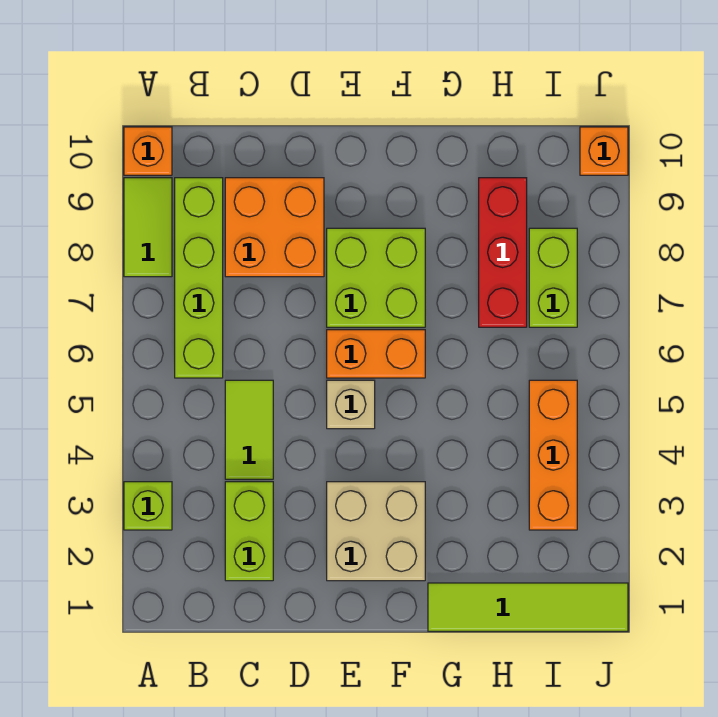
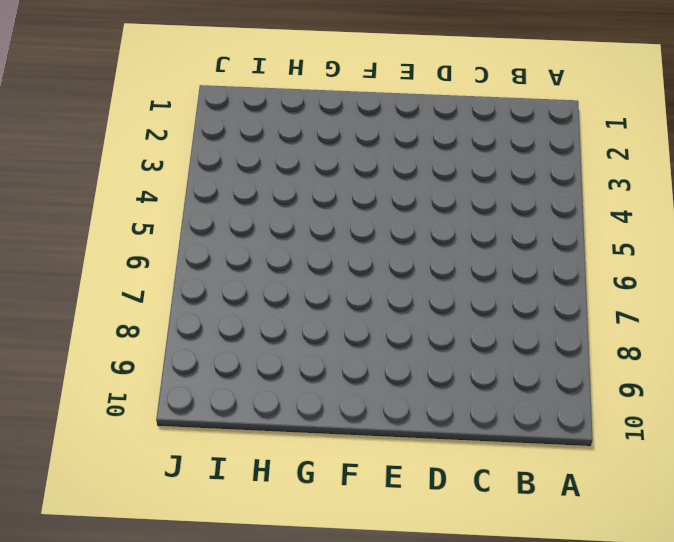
none -> lime 1x1 brick [124,482,172,530]
none -> lime 1x2 tile [124,178,172,277]
none -> orange 1x1 brick [124,127,172,175]

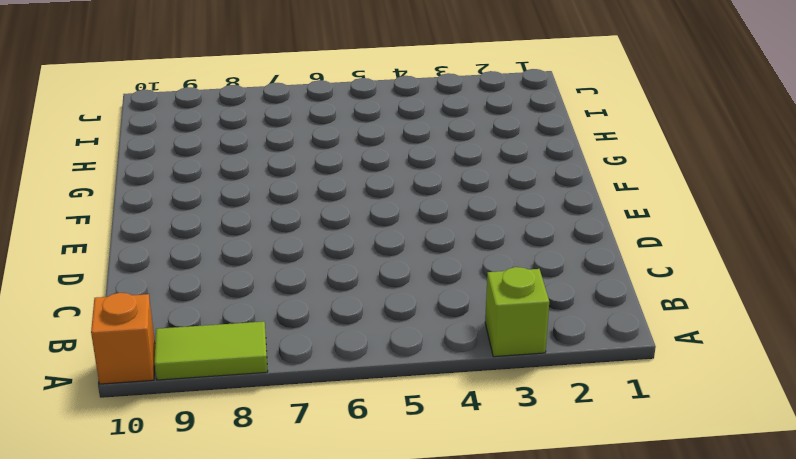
none -> lime 1x4 brick [175,178,223,378]
none -> lime 1x2 brick [225,482,273,581]
none -> lime 1x2 tile [225,380,273,479]

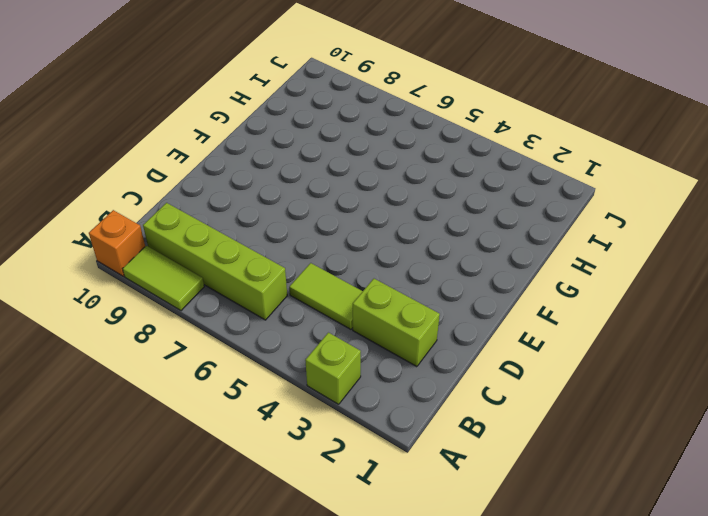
none -> orange 2x2 brick [225,178,324,277]
none -> tan 2x2 brick [327,482,425,581]
none -> tan 1x1 brick [327,380,375,429]

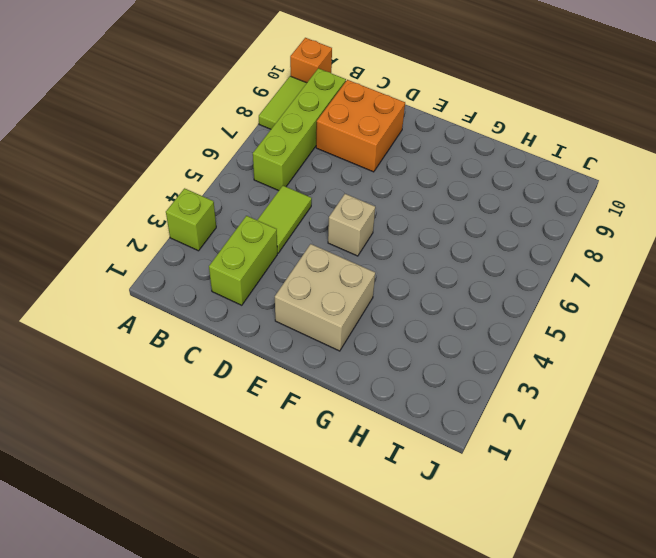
none -> orange 1x2 brick [327,330,425,378]
none -> lime 2x2 brick [327,228,425,327]
none -> lime 1x4 tile [428,583,628,631]

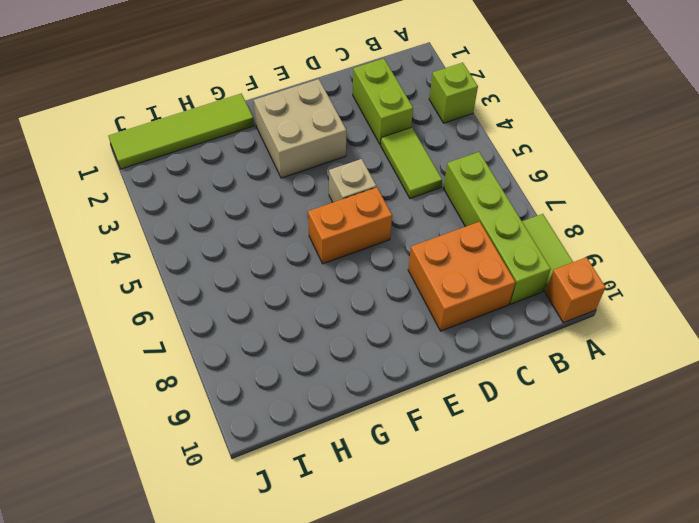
none -> lime 2x2 brick [327,228,425,327]
none -> red 1x3 brick [479,178,527,327]
none -> orange 1x3 brick [529,380,577,530]

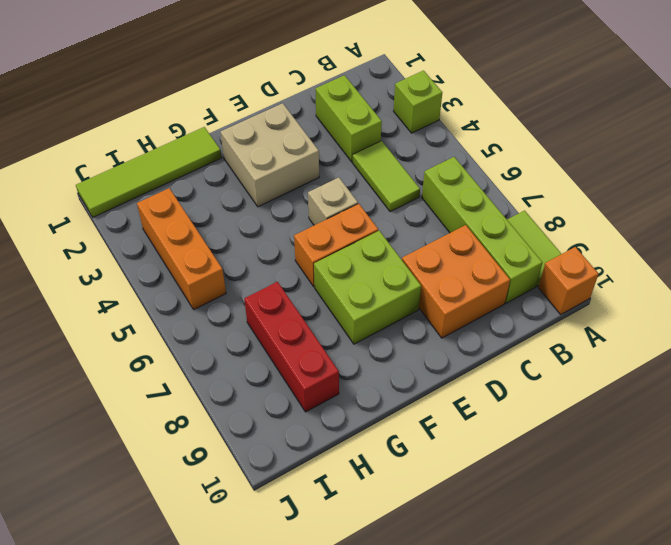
none -> lime 1x2 brick [529,228,577,327]
none -> orange 1x1 brick [580,127,628,175]

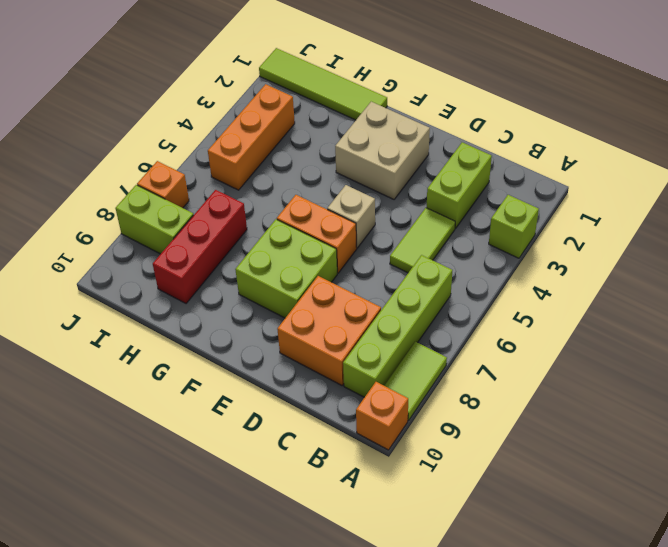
lime 1x2 brick [115,185,193,254] -> lime 1x2 brick turned to [529,228,577,327]
orange 1x1 brick [137,161,189,208] -> orange 1x1 brick moved to [580,127,628,175]

